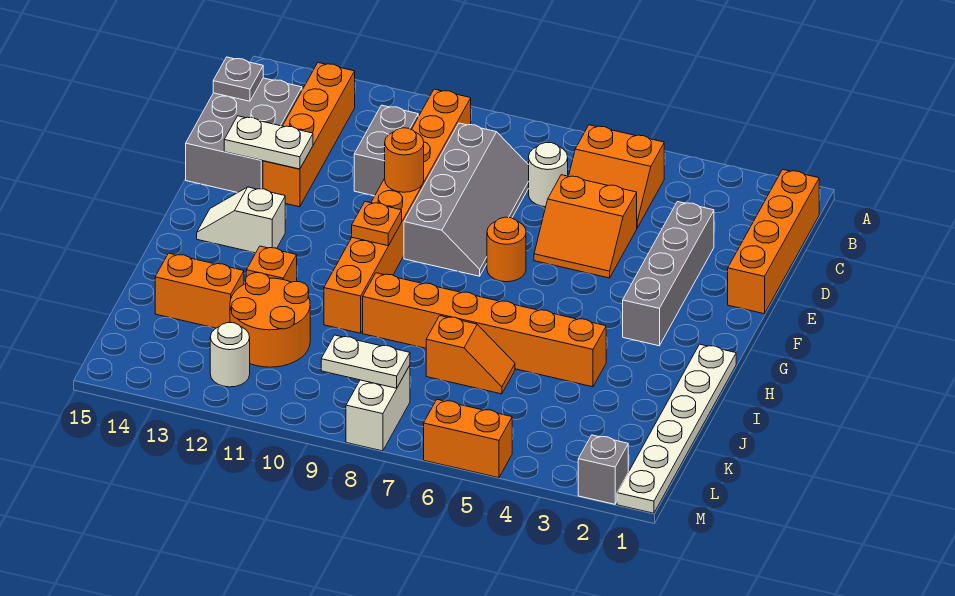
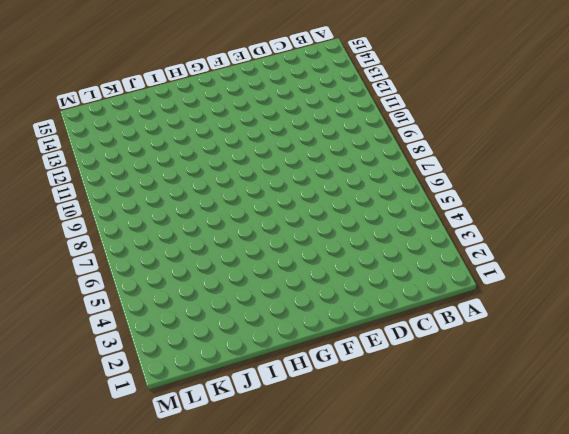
none -> orange 1x4 brick [728,169,819,314]
none -> orange 2x2 slope [569,125,664,228]
none -> orange 1x8 brick [324,89,471,333]

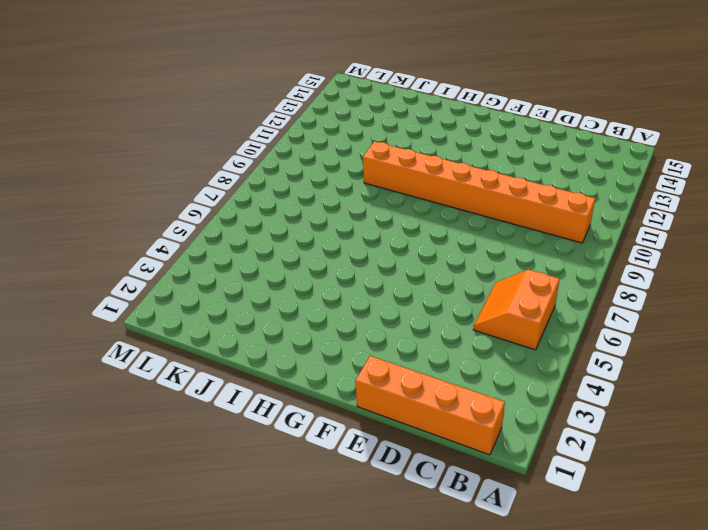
none -> orange 1x4 brick [263,63,355,207]
none -> white 1x1 round brick [529,143,568,207]
none -> grey 2x4 slope [404,123,529,276]

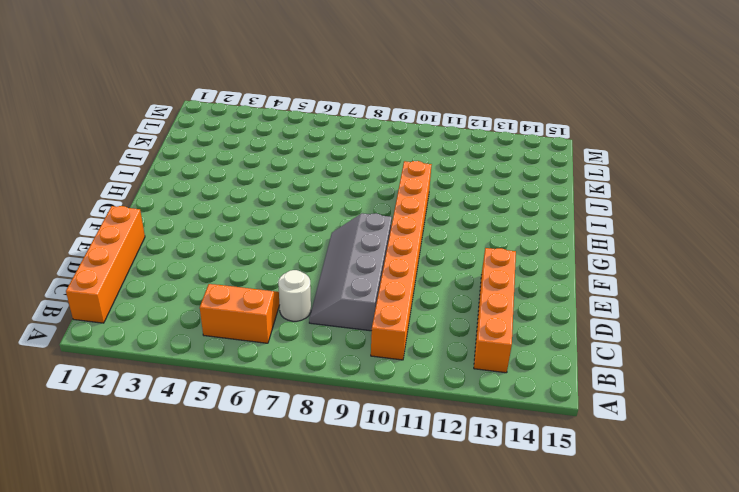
none -> grey 1x2 brick [354,105,419,196]
none -> grey 2x3 brick [186,78,302,193]
none -> grey 1x4 brick [623,202,714,346]

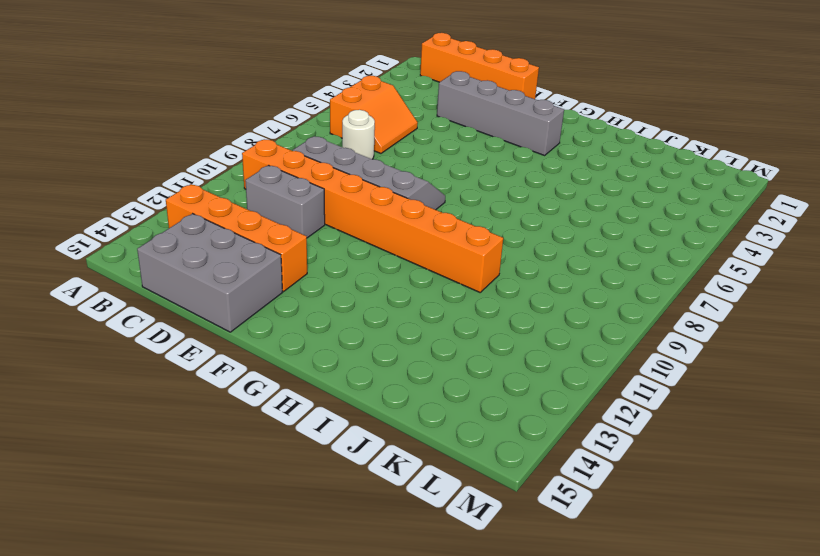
none -> orange 2x2 slope [534,175,637,278]
none -> orange 1x1 round brick [487,217,526,282]
none -> white 1x2 slope [197,187,285,253]

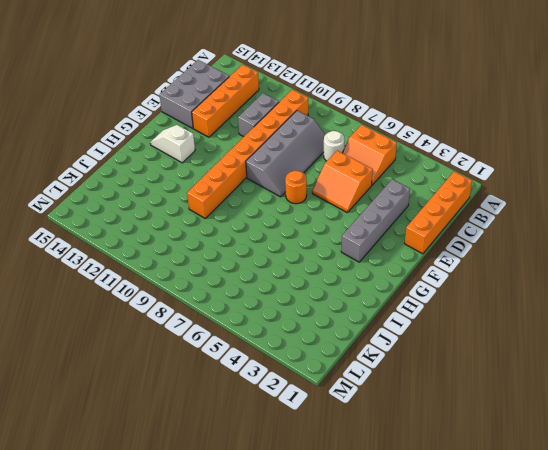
none -> white 1x6 plate [617,344,736,513]
none -> orange 1x6 brick [363,273,606,387]
none -> orange 1x1 brick [246,246,297,282]

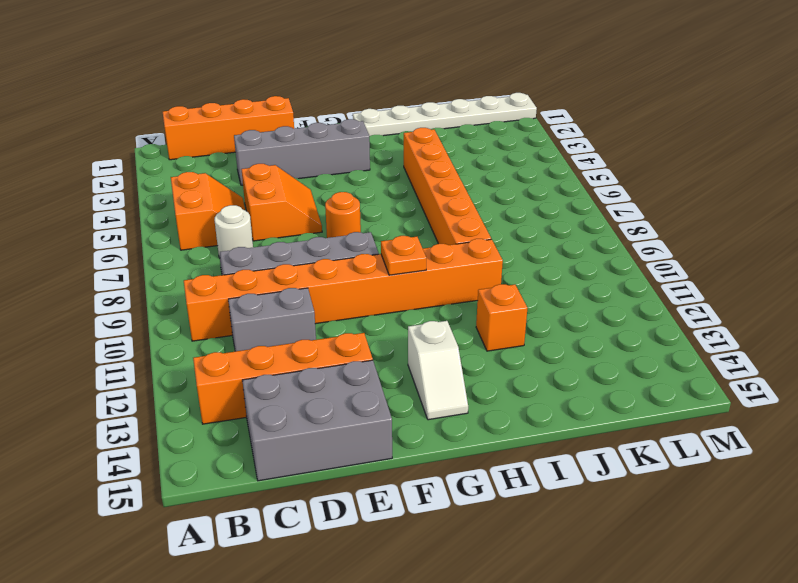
none -> orange 1x2 slope [426,316,515,394]
none -> orange 2x2 round brick [230,273,310,367]
none -> orange 1x2 brick [155,253,244,328]

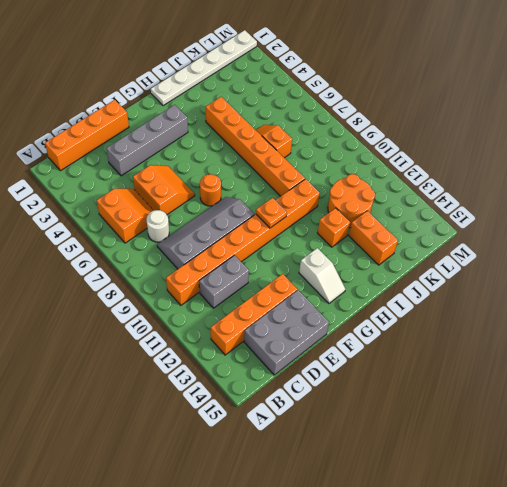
none -> white 1x2 brick [346,366,410,451]
none -> white 1x1 round brick [210,323,250,387]
none -> grey 1x1 brick [578,435,628,504]

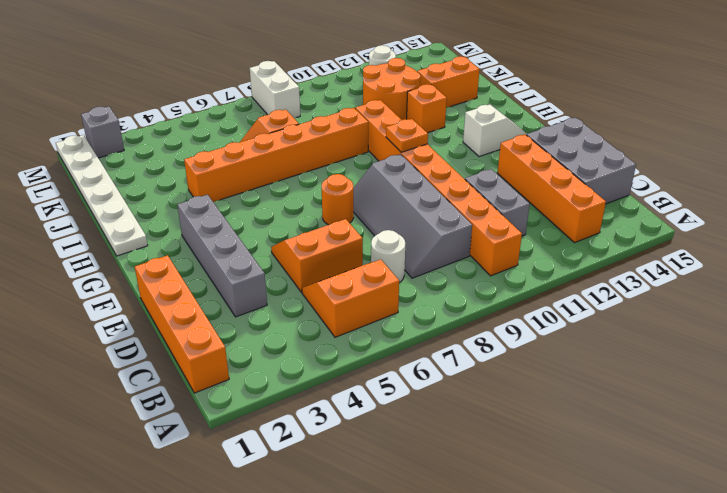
none -> orange 1x2 brick [424,399,512,478]
none -> grey 1x1 plate [213,57,263,101]
none -> orange 1x1 round brick [385,128,424,192]

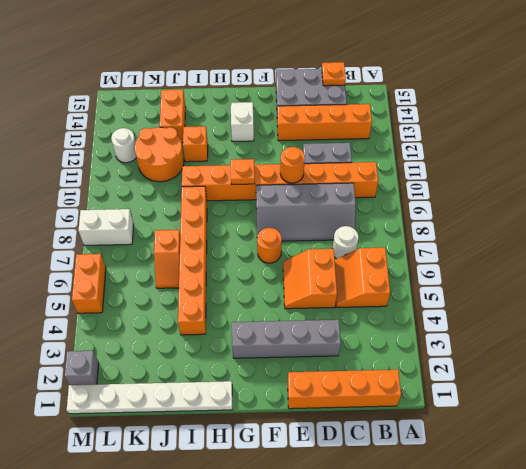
orange 1x1 plate [322,62,346,86] -> grey 1x1 plate [213,57,263,101]
none -> white 1x2 plate [224,116,313,169]
none -> white 1x2 plate [321,335,410,388]

